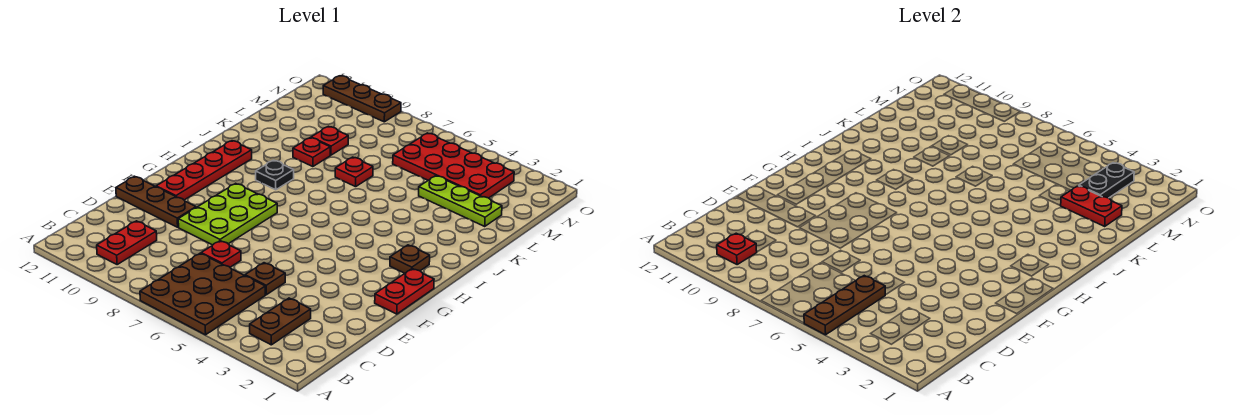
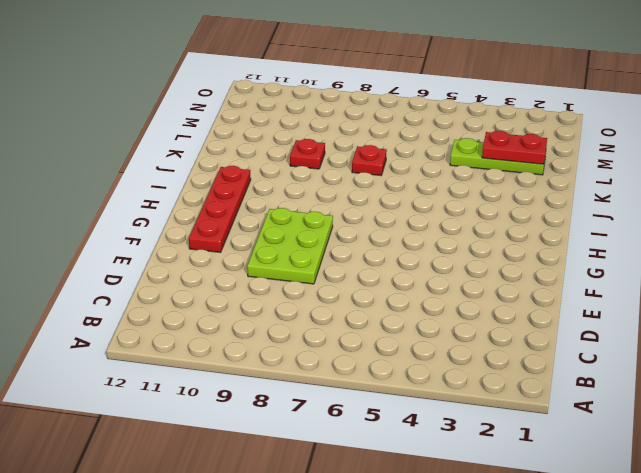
none -> brown 3x3 plate [140,253,265,335]
none -> brown 1x2 plate [250,298,311,345]
none -> red 1x2 plate [97,221,157,265]

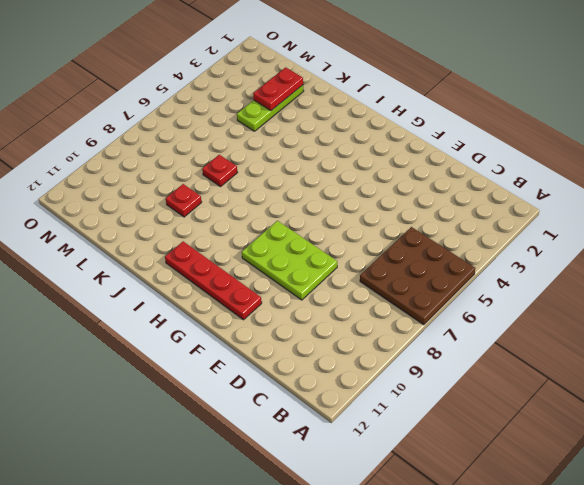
none -> brown 1x2 plate [250,298,311,345]
none -> red 1x2 plate [97,221,157,265]
none -> brown 1x1 plate [245,263,285,295]

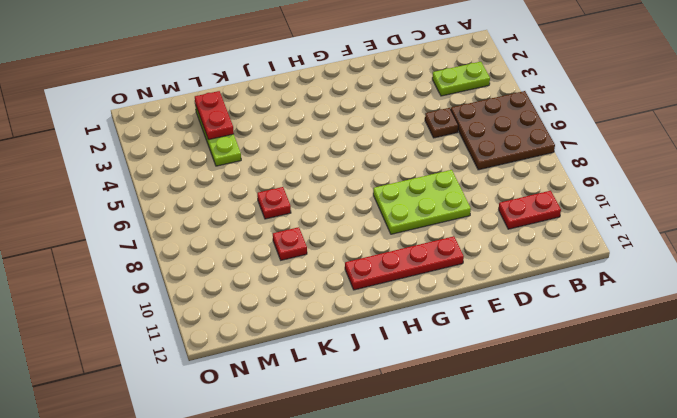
lime 1x2 plate [432,62,490,96] -> brown 1x2 plate [250,298,311,345]
none -> red 1x1 plate [201,241,241,267]
none -> brown 1x3 plate [116,176,196,227]
none -> red 1x2 plate [375,269,434,314]

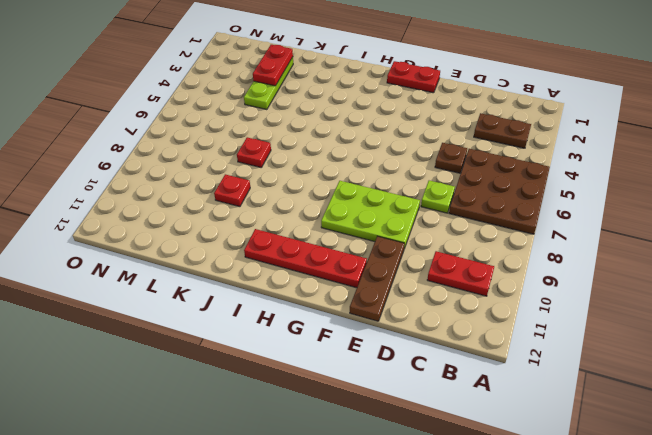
lime 1x1 plate [421,181,455,213] -> red 1x1 plate [201,241,241,267]
none -> brown 1x1 plate [390,245,430,273]
none -> black 1x1 plate [256,160,294,190]
none -> red 1x1 plate [311,126,348,155]

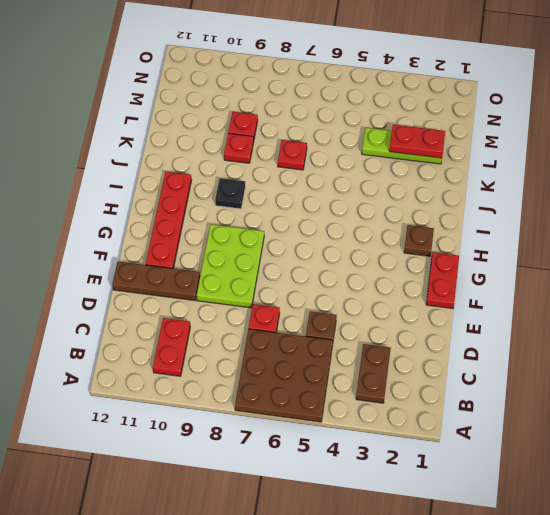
none -> red 2x4 plate [393,133,514,198]
none -> brown 1x3 plate [323,76,401,122]
none -> brown 1x3 plate [804,276,885,335]

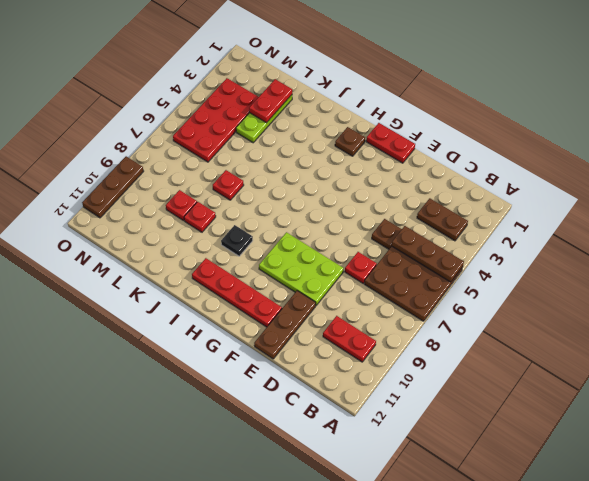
none -> red 1x1 plate [717,233,757,265]
none -> black 1x2 plate [1079,163,1134,198]

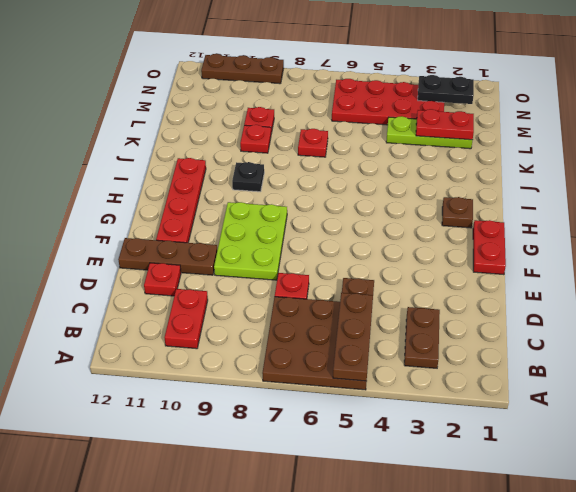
red 1x1 plate [144,263,181,296] -> red 1x1 plate moved to [717,233,757,265]
black 1x2 plate [418,75,474,104] -> black 1x2 plate turned to [1079,163,1134,198]

